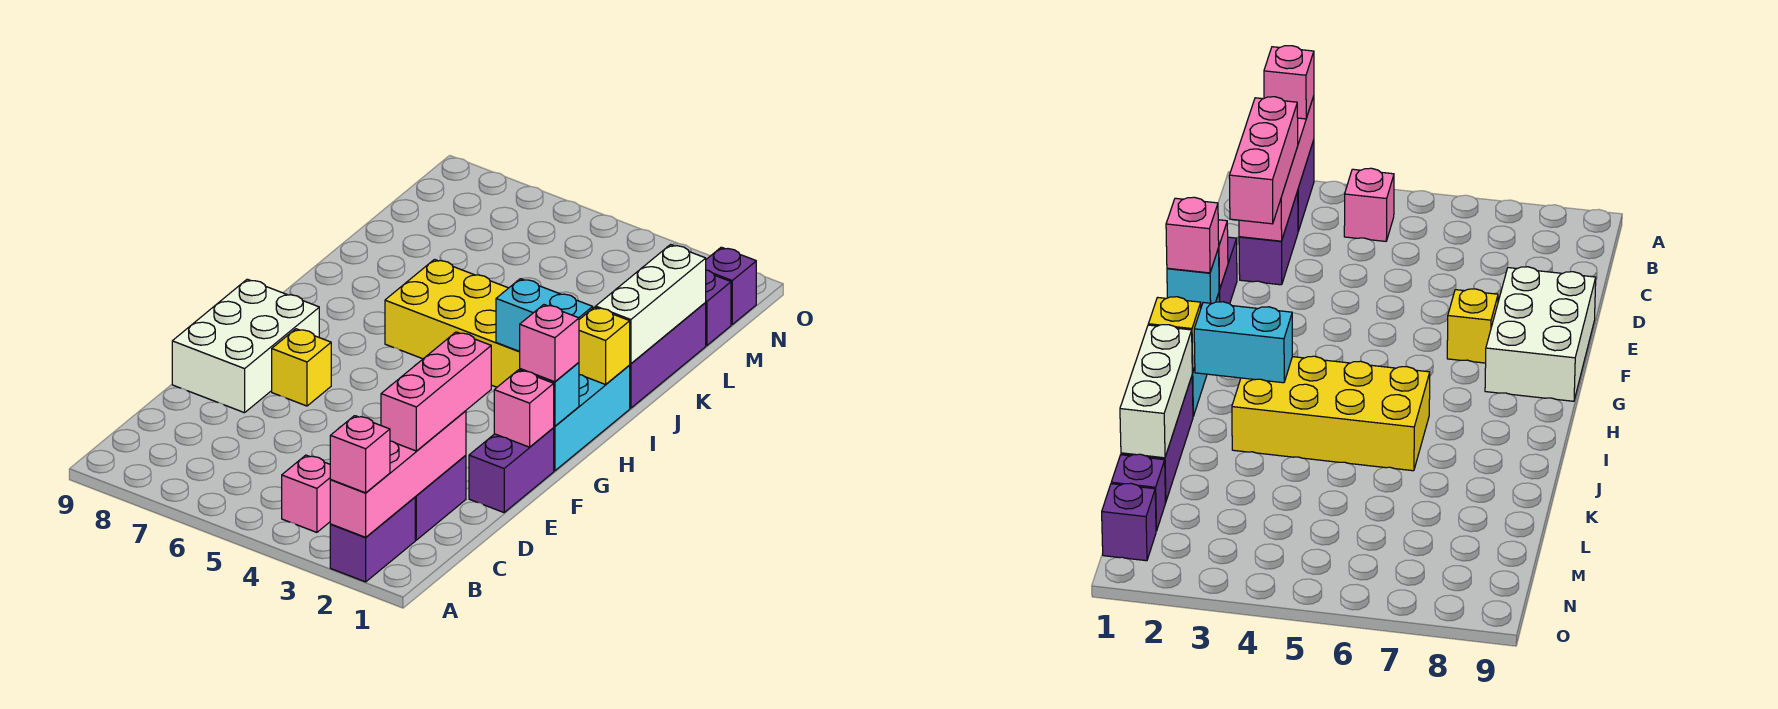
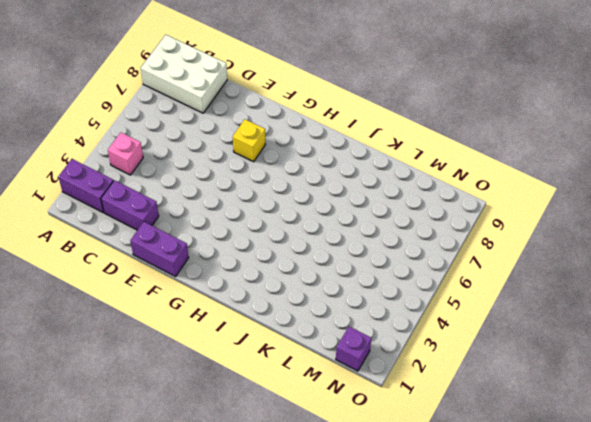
white 2x3 brick [141,35,227,113] -> white 2x3 brick moved to [172,279,319,413]
none -> cyan 1x3 brick [554,365,630,471]
none -> yellow 2x4 brick [385,260,520,387]
none -> purple 1x3 brick [630,303,706,408]

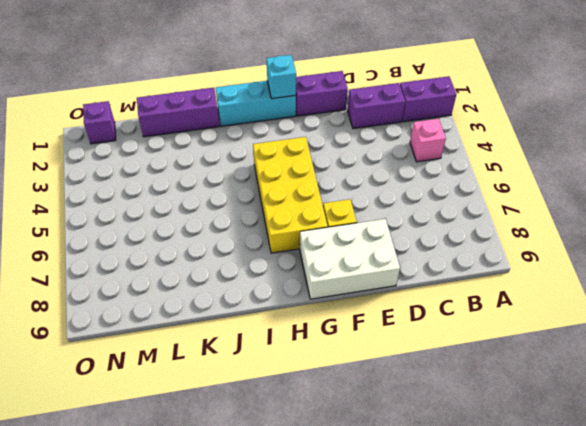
yellow 2x4 brick [253,137,328,253] -> yellow 2x4 brick moved to [385,260,520,387]
none -> purple 1x1 brick [705,270,731,345]
none -> pink 1x4 brick [330,411,466,537]
none -> pink 1x1 brick [494,370,554,447]

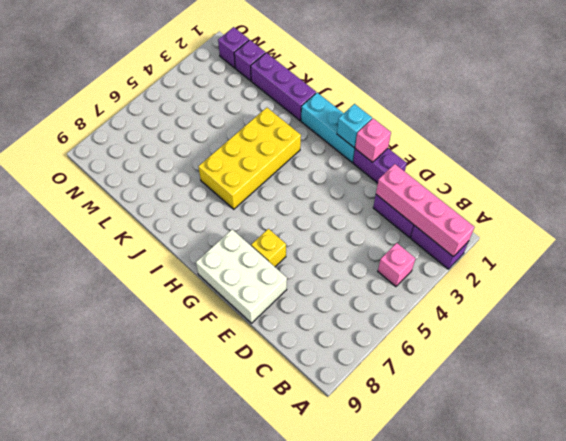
none -> yellow 1x1 brick [579,307,630,384]
none -> cyan 1x2 brick [496,279,593,352]
none -> white 1x3 brick [596,245,706,364]

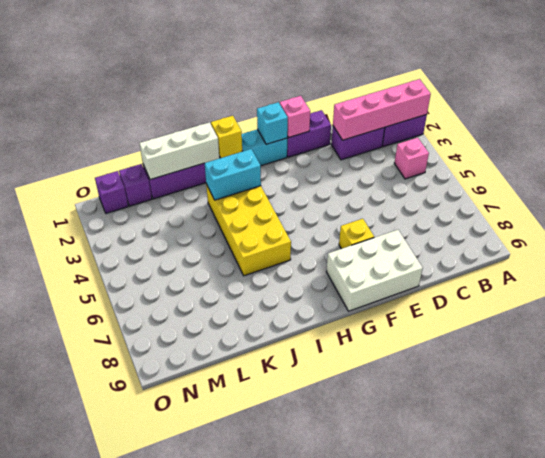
cyan 1x2 brick [205,149,261,200] -> cyan 1x2 brick turned to [496,279,593,352]
none -> pink 1x1 brick [330,416,390,493]
none -> pink 1x3 brick [381,332,491,451]
none -> pink 1x1 brick [520,305,579,382]

